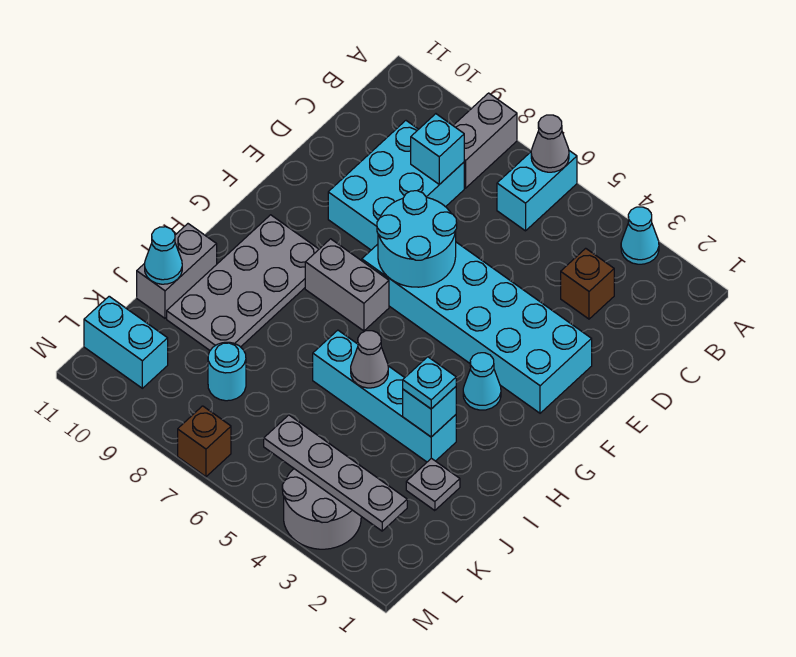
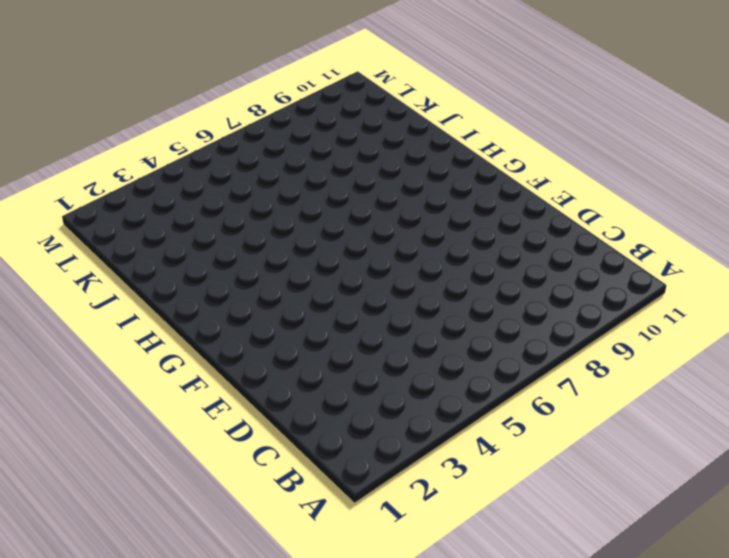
none -> cyan 1x1 cone [621,207,659,264]
none -> cyan 1x2 brick [497,151,577,231]
none -> grey 1x2 brick [453,93,517,188]

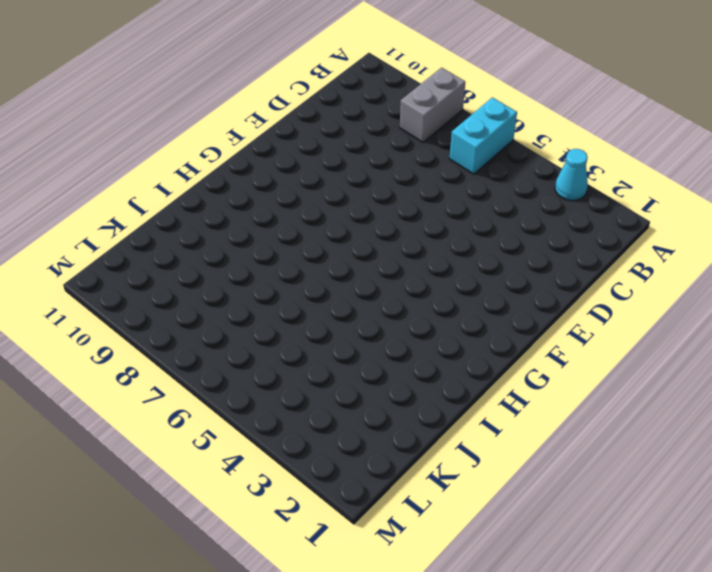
none -> brown 1x1 brick [561,248,614,319]
none -> cyan 2x3 brick [328,121,464,250]
none -> cyan 2x6 brick [362,242,592,413]

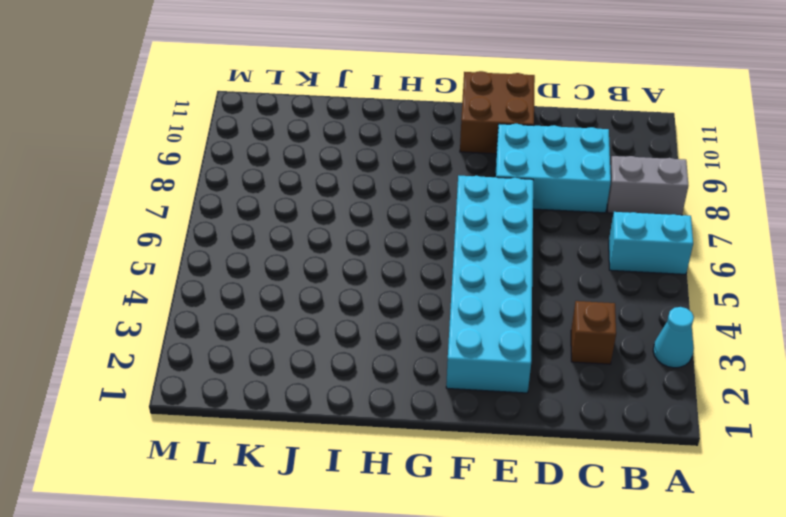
brown 2x2 brick [460,71,535,154] -> none
none -> cyan 1x1 cone [463,353,501,410]
none -> grey 1x2 brick [305,239,389,331]
none -> grey 2x4 plate [167,215,319,350]

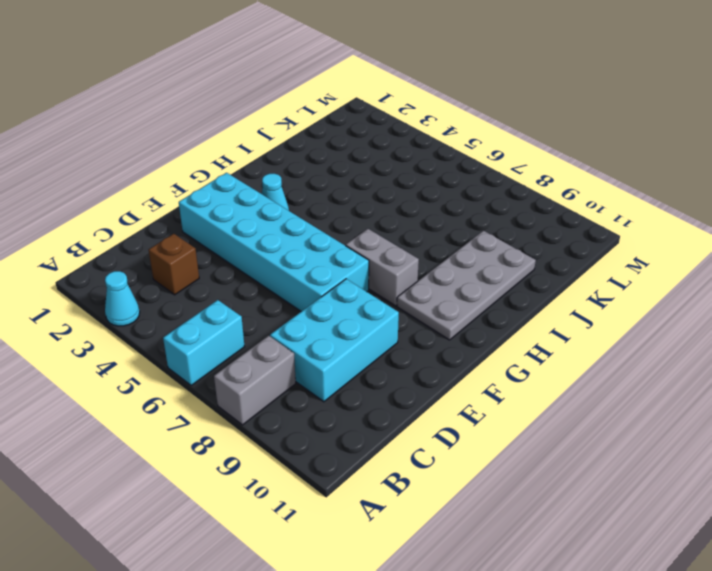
none -> cyan 1x4 brick [313,330,456,462]
none -> grey 1x2 brick [137,224,217,318]
none -> grey 1x1 plate [406,458,460,511]

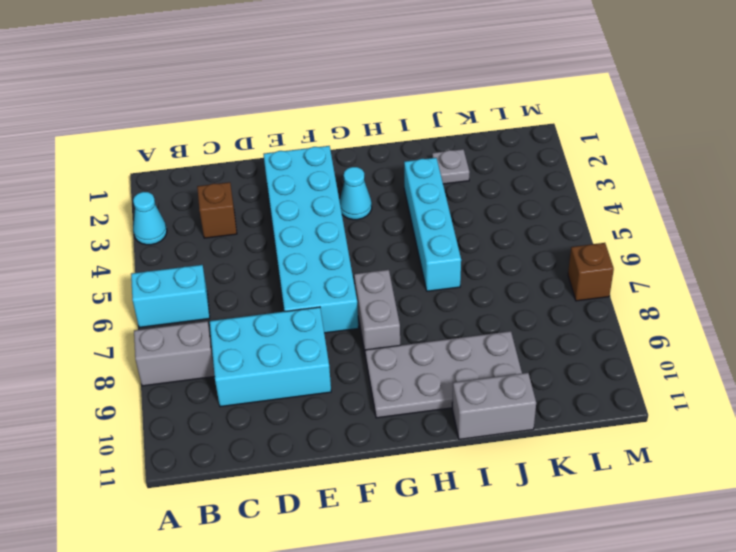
none -> cyan 1x1 round brick [208,342,246,401]
none -> grey 2x2 round brick [282,469,361,549]
none -> cyan 1x2 brick [84,296,168,388]

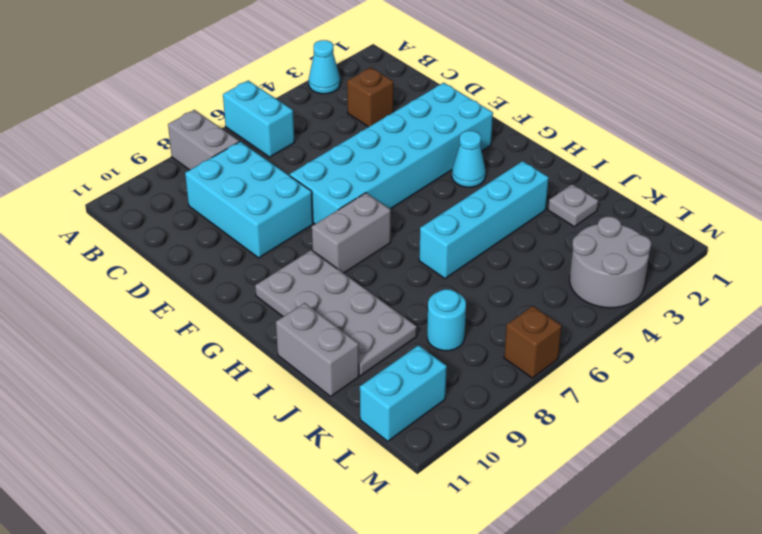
none -> grey 1x1 cone [531,115,569,172]
none -> cyan 1x1 brick [411,114,464,184]
none -> cyan 2x2 round brick [377,191,457,287]

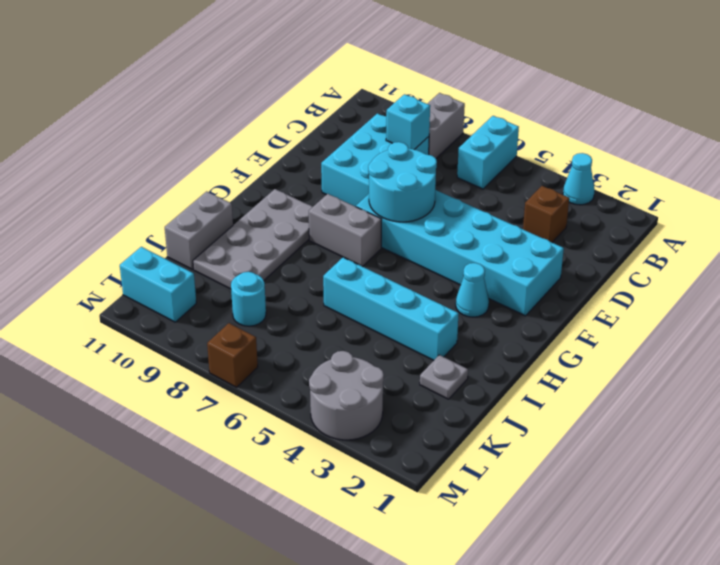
none -> grey 1x1 cone [531,115,569,172]
none -> cyan 1x1 brick [403,387,456,437]
none -> grey 1x1 cone [351,331,388,388]

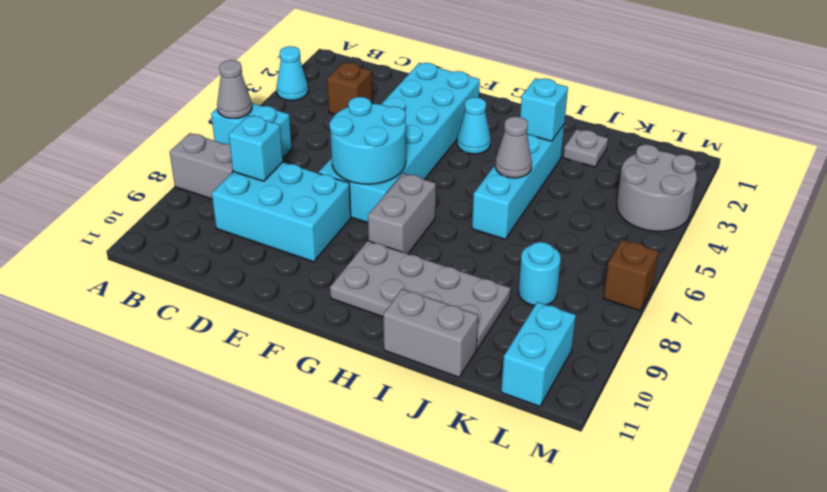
none -> cyan 1x1 cone [145,227,182,284]
none -> grey 1x4 plate [264,415,407,531]
none -> cyan 1x1 plate [403,357,456,409]

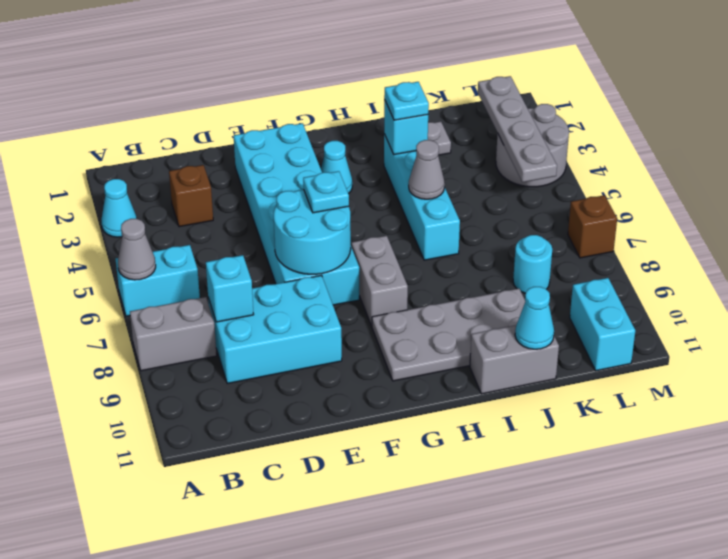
cyan 1x1 plate [303,171,349,213] -> none

